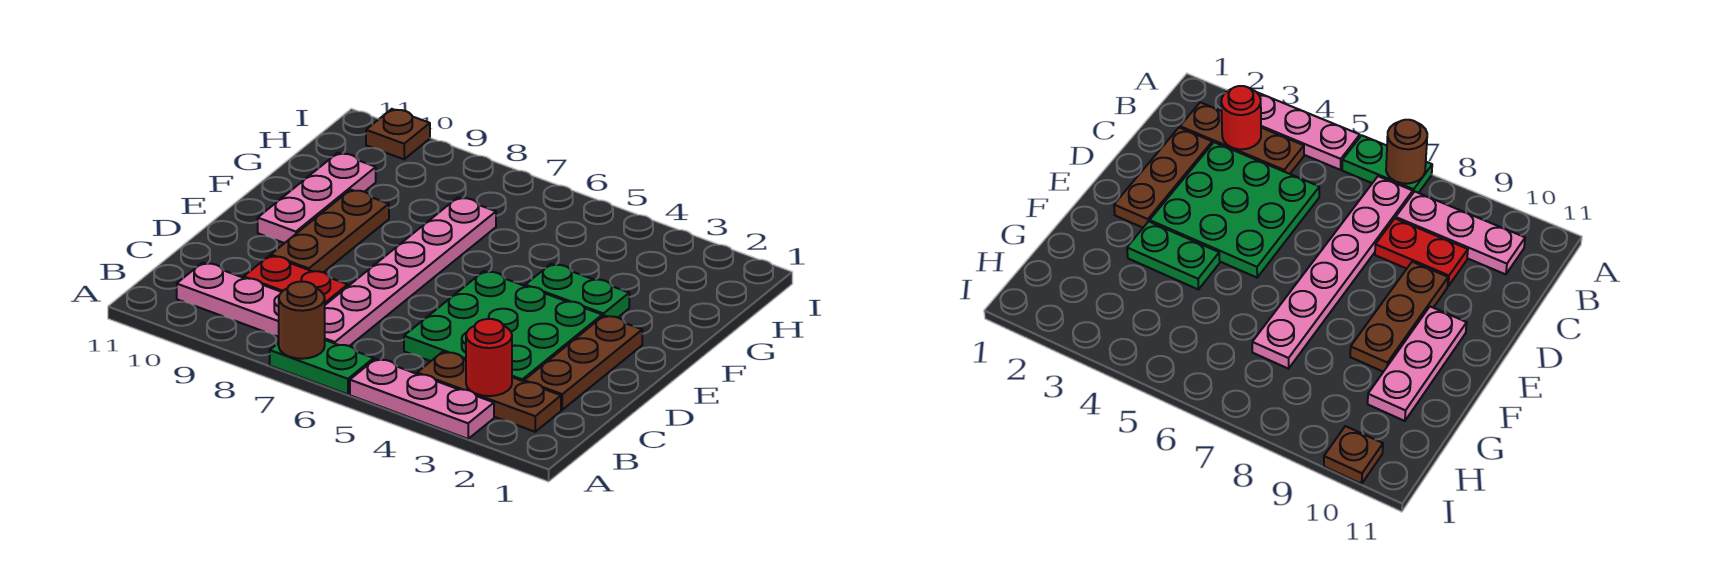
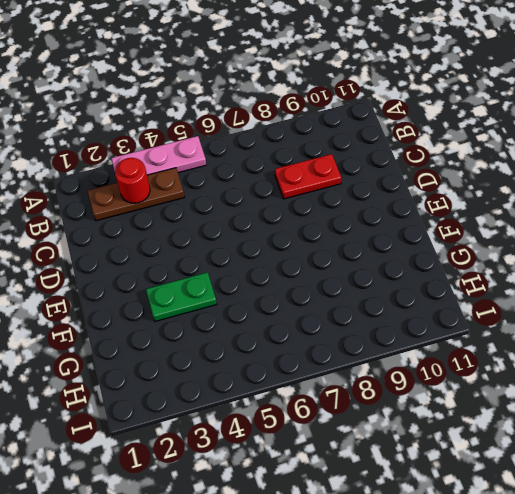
none -> green 1x2 plate [270,340,374,394]
none -> pink 1x6 plate [325,197,496,346]
none -> pink 1x3 plate [177,263,281,337]

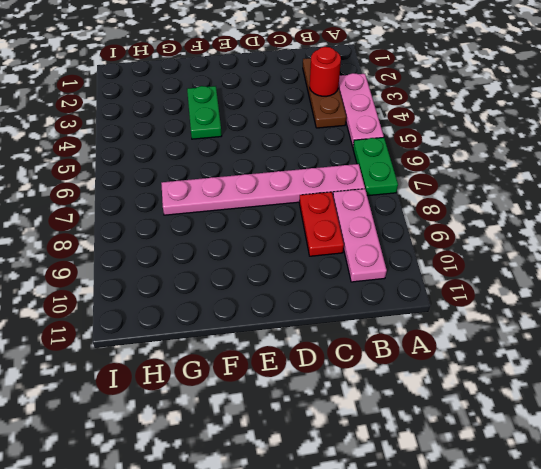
none -> brown 1x3 plate [524,315,642,410]
none -> green 3x3 plate [404,271,602,381]
none -> brown 1x3 plate [271,190,389,272]

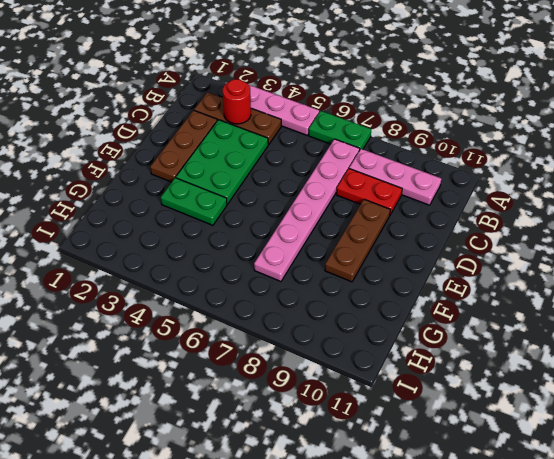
green 2x3 plate [176,120,268,204] -> green 3x3 plate [404,271,602,381]
none -> pink 1x3 plate [258,153,376,243]
none -> brown 1x1 plate [366,109,430,159]
none -> brown 1x1 round brick [279,282,325,359]

